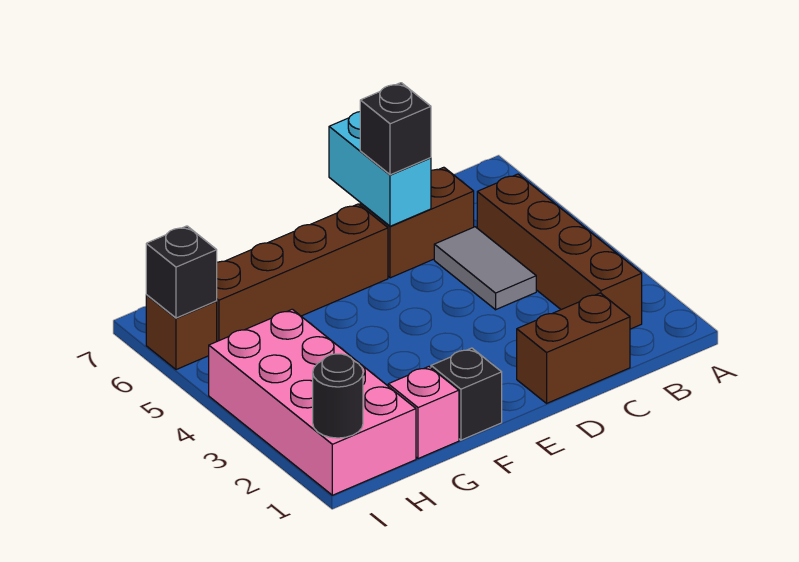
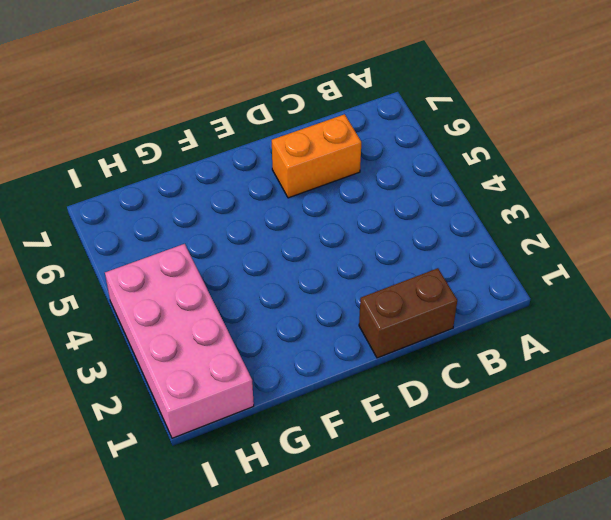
orange 1x2 brick [272,114,361,198] -> brown 1x2 brick [360,167,474,278]
none -> brown 1x4 brick [477,174,642,329]
none -> grey 1x2 tile [434,227,536,310]
none -> brown 1x4 brick [217,204,388,341]

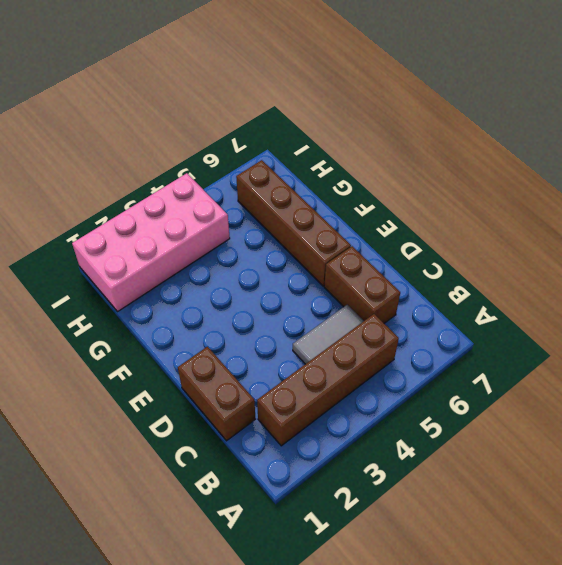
none -> black 1x1 brick [431,348,502,440]
none -> pink 1x1 brick [388,367,459,459]
none -> brown 1x1 brick [146,295,217,370]

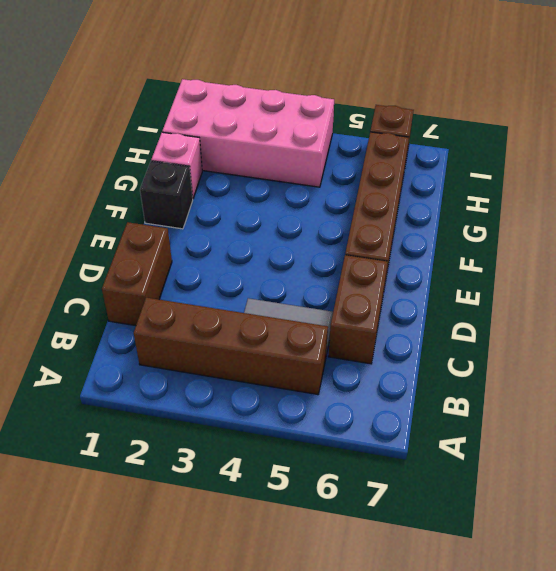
none -> cyan 1x2 brick [329,112,431,226]
none -> black 1x1 round brick [313,354,363,438]
none -> black 1x1 brick [146,226,217,318]

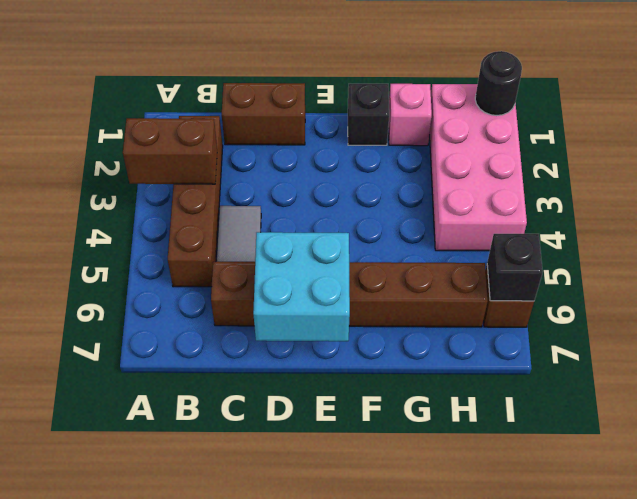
brown 1x2 brick [123,118,217,184] -> none
cyan 2x2 brick [253,232,350,341] -> cyan 1x2 brick [329,112,431,226]
none -> black 1x1 brick [360,83,431,175]

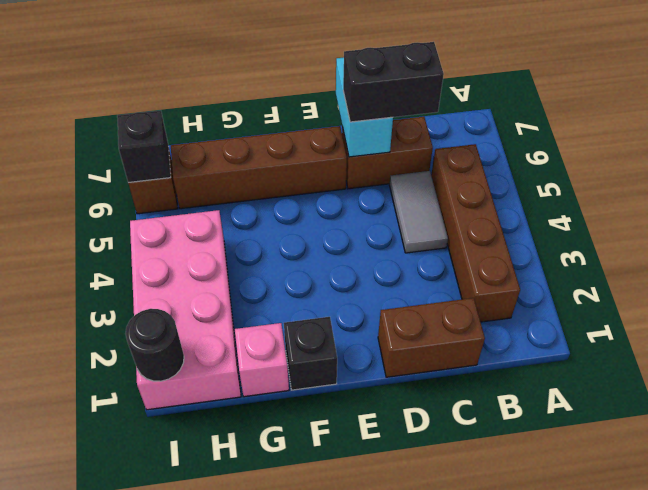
black 1x2 brick [343,42,444,122] -> black 1x1 brick [360,83,431,175]

